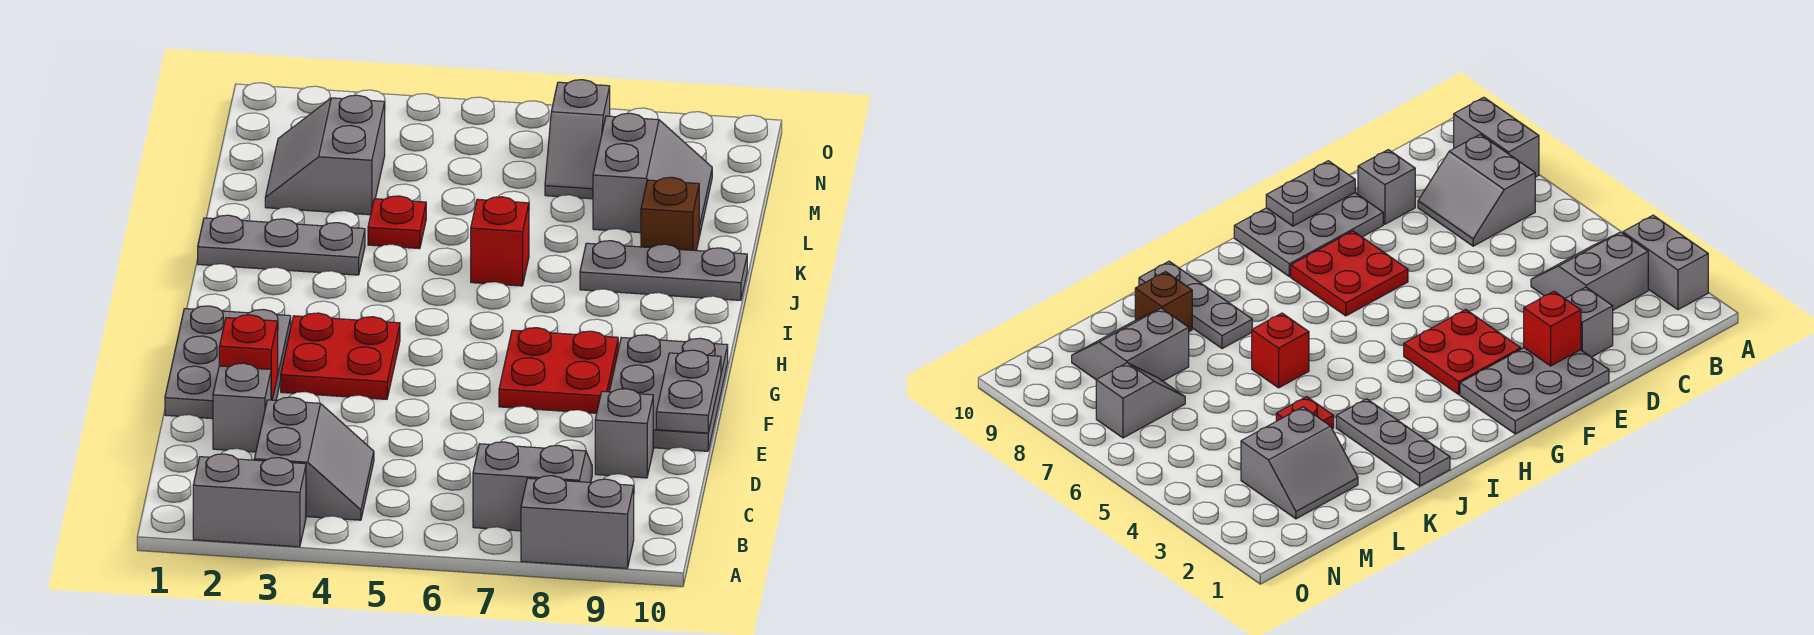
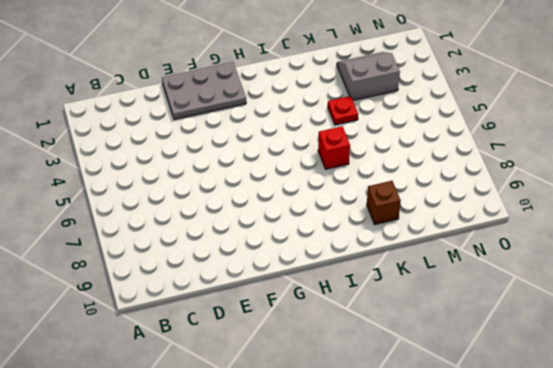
none -> grey 1x2 brick [193,454,306,547]
none -> grey 1x2 brick [521,476,634,568]
none -> grey 2x2 slope [254,397,374,520]

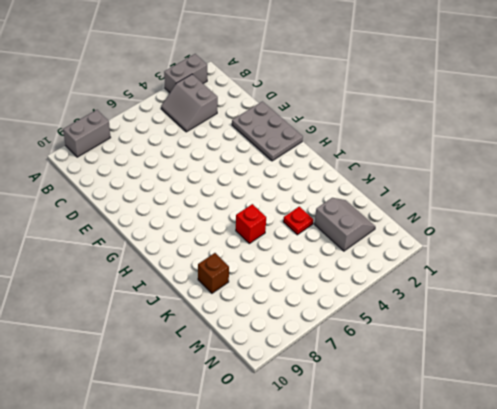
none -> grey 2x2 slope [473,442,592,531]
none -> grey 1x1 brick [213,363,271,452]
none -> grey 1x1 brick [595,389,653,478]

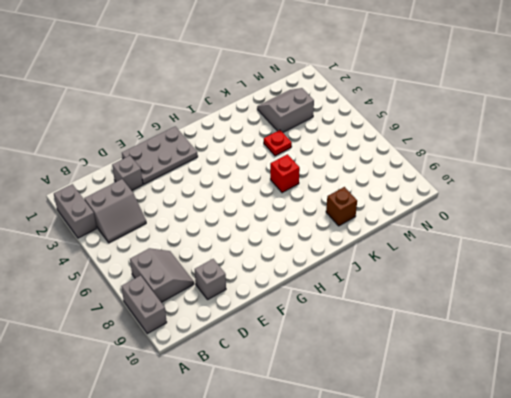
none -> grey 2x3 plate [609,335,728,451]
none -> red 2x2 plate [281,313,400,399]
none -> red 2x2 plate [499,328,618,413]

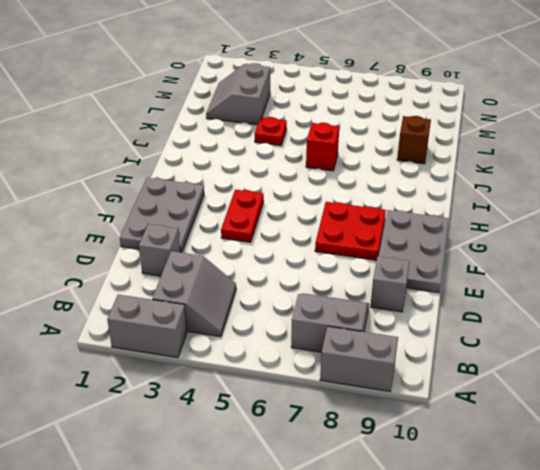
red 1x2 plate [221,190,264,242] -> red 2x2 plate [281,313,400,399]
none -> grey 1x3 plate [198,215,365,275]
none -> grey 1x3 plate [580,241,747,300]
none -> grey 2x2 slope [593,113,712,236]

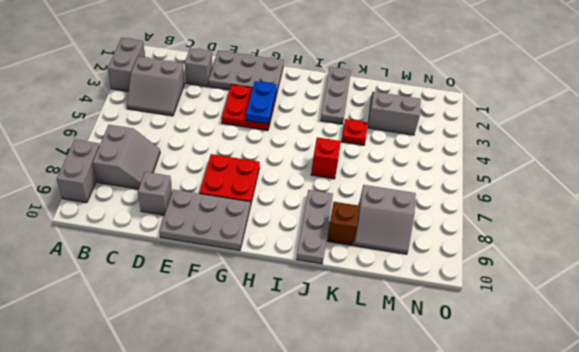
blue 1x2 plate [246,81,277,124] -> none
none -> grey 1x2 slope [545,80,610,199]
none -> red 1x1 brick [219,315,278,400]
none -> grey 1x2 plate [656,350,721,433]

